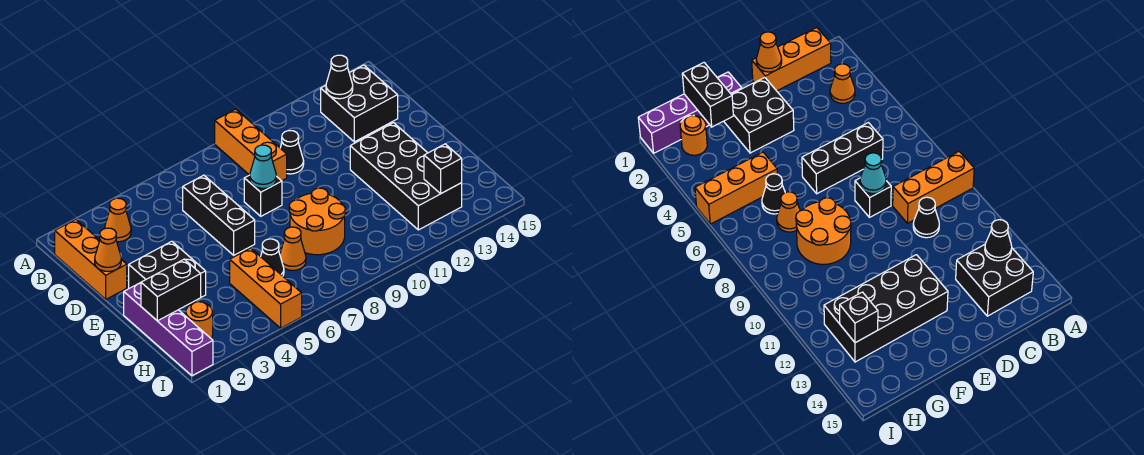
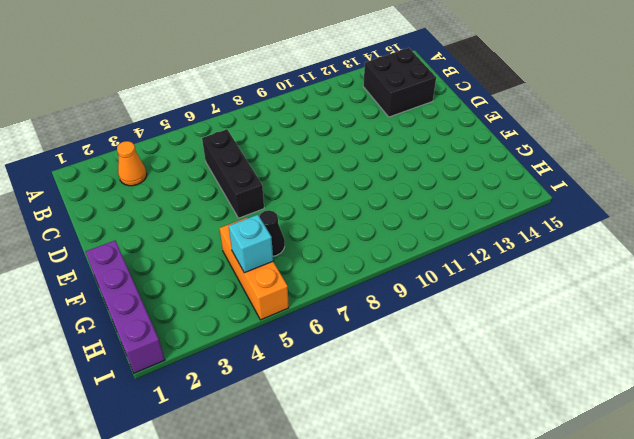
cyan 1x1 brick [229,215,273,273] -> none
none -> orange 1x3 brick [215,109,287,181]
none -> orange 1x3 brick [55,219,127,299]
none -> black 1x1 cone [280,131,304,174]

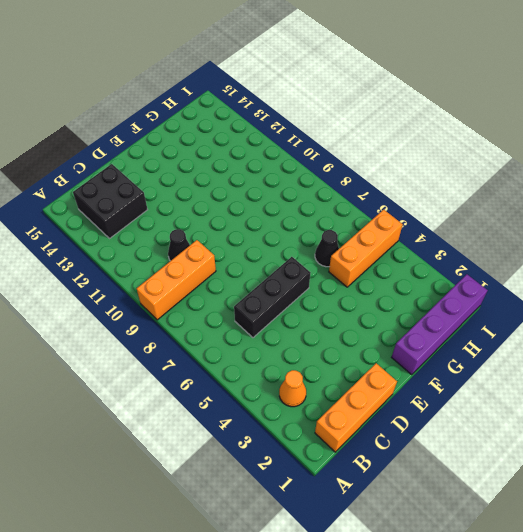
none -> black 1x1 brick [244,175,282,216]
none -> black 2x2 brick [129,241,206,297]
none -> black 2x4 brick [350,123,462,230]

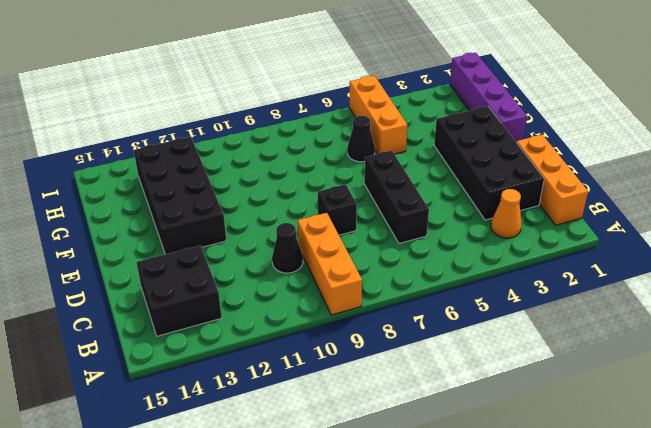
black 2x4 brick [434,106,544,220] -> black 2x2 brick [129,241,206,297]
none -> orange 2x2 round brick [289,188,345,255]
none -> orange 1x1 cone [280,227,306,270]
none -> orange 1x1 round brick [186,302,213,339]

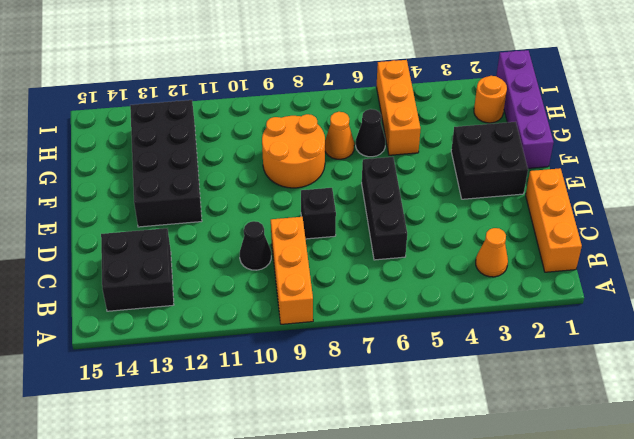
none -> black 1x1 cone [326,55,353,99]
none -> orange 1x1 cone [95,228,121,272]
none -> cyan 1x1 cone [250,145,276,188]

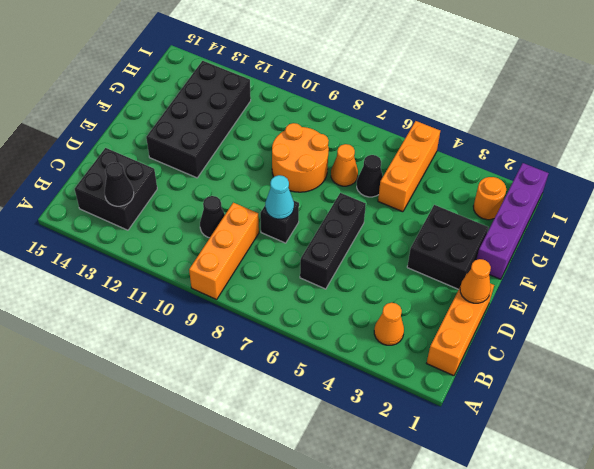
none -> black 1x2 brick [141,259,201,321]
none -> black 1x1 brick [424,144,462,194]

